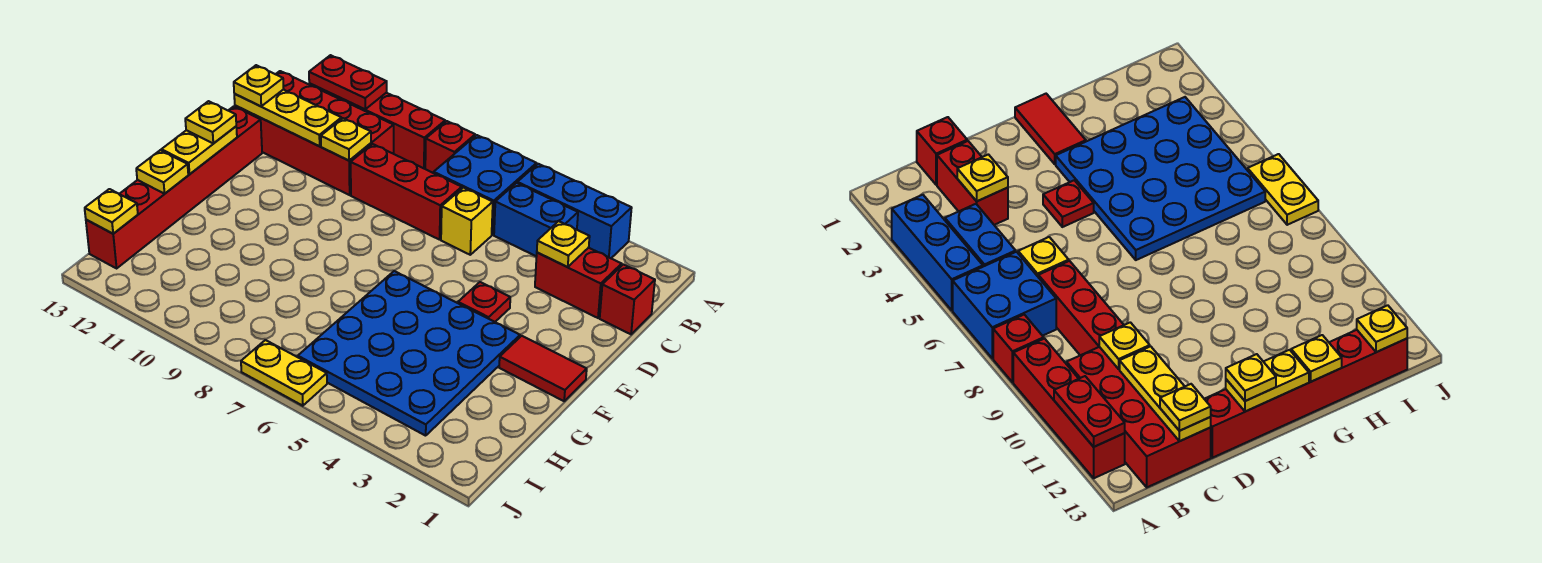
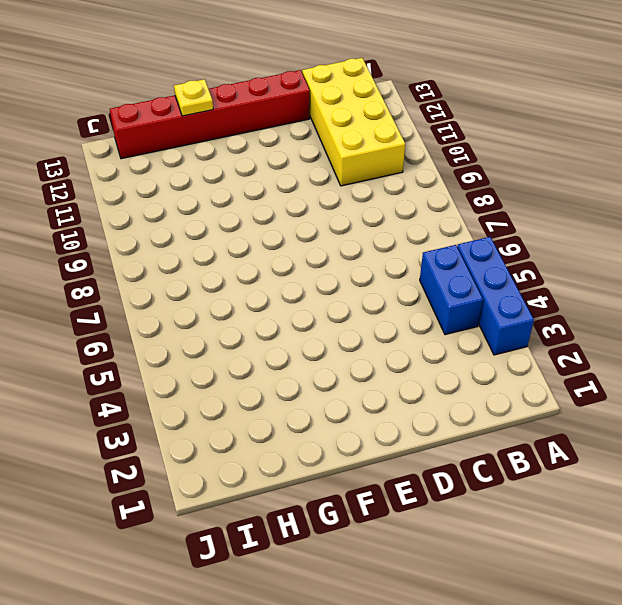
yellow 2x4 brick [302,58,405,186] -> red 2x4 brick [235,71,394,195]
none -> blue 2x2 brick [434,135,537,235]
none -> red 1x1 brick [425,121,475,173]
none -> red 1x4 brick [309,83,445,169]

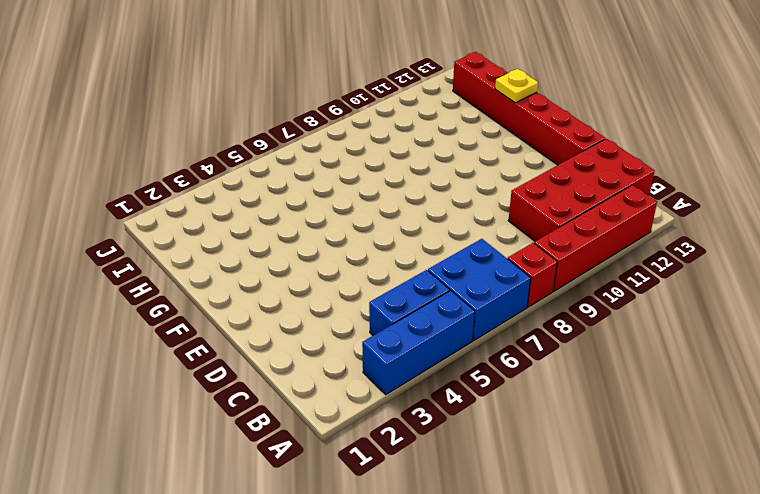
none -> red 1x1 brick [600,264,655,334]
none -> red 1x2 brick [535,248,622,318]
none -> yellow 1x1 brick [441,188,493,255]

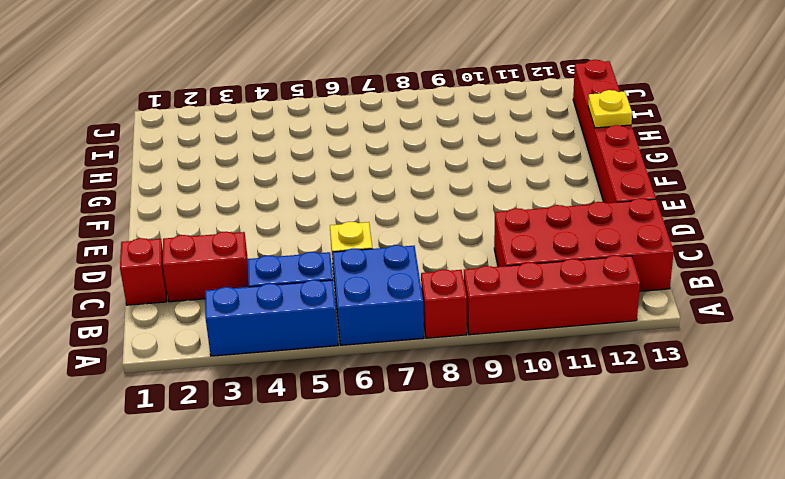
none -> red 1x3 brick [351,144,462,240]
none -> red 1x1 plate [458,282,510,322]
none -> red 1x2 tile [499,336,587,401]

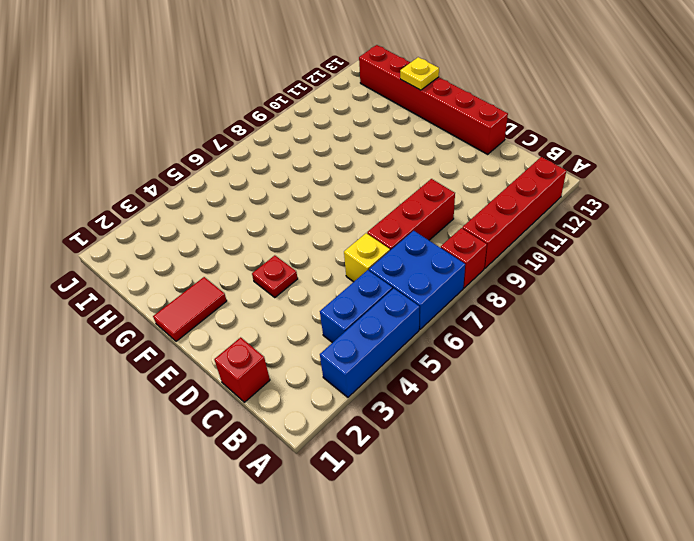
none -> red 2x4 brick [235,71,394,195]
none -> red 1x2 brick [535,248,622,318]
none -> blue 4x4 plate [298,271,520,436]

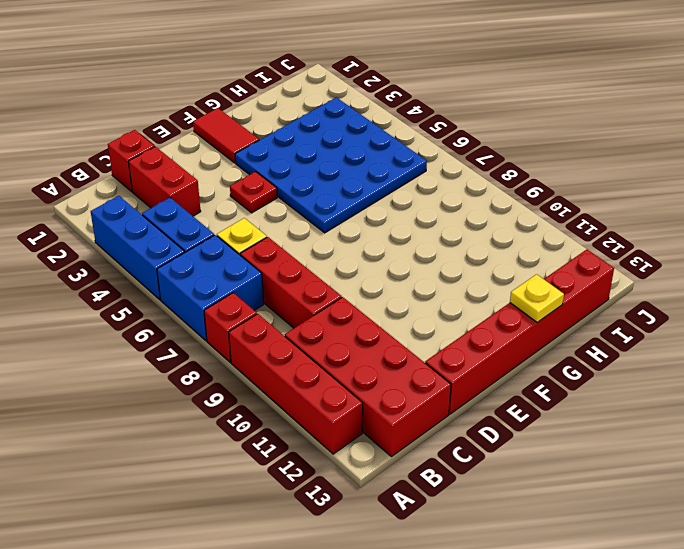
none -> yellow 1x2 plate [241,340,327,406]
none -> red 1x2 plate [309,55,387,109]
none -> yellow 1x1 plate [537,221,590,267]

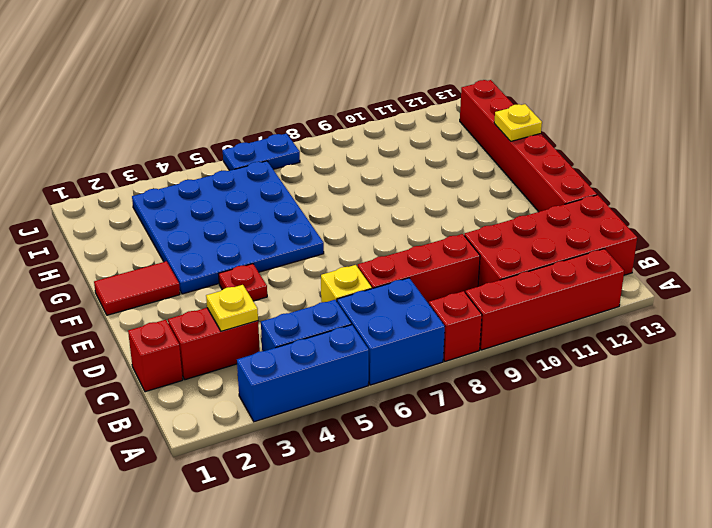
blue 1x2 plate [223,134,300,171] -> yellow 1x2 plate [241,340,327,406]
none -> red 1x2 plate [309,55,387,109]
none -> yellow 1x1 plate [321,118,371,161]
none -> yellow 1x3 plate [234,90,341,146]

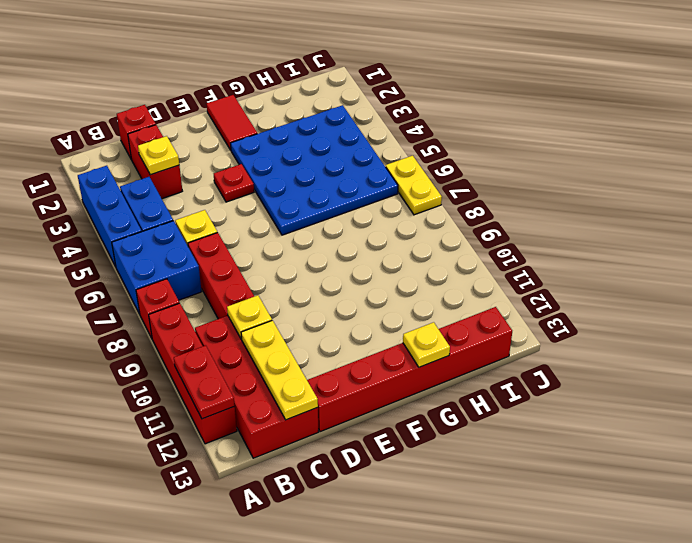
none -> yellow 1x2 plate [161,127,237,174]
none -> yellow 1x1 plate [85,189,138,234]
none -> yellow 1x1 plate [234,65,284,106]

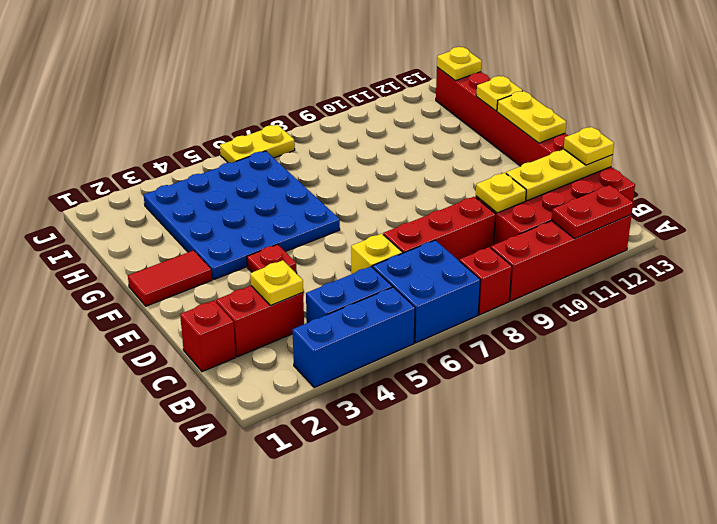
none -> yellow 1x1 plate [185,101,236,144]

